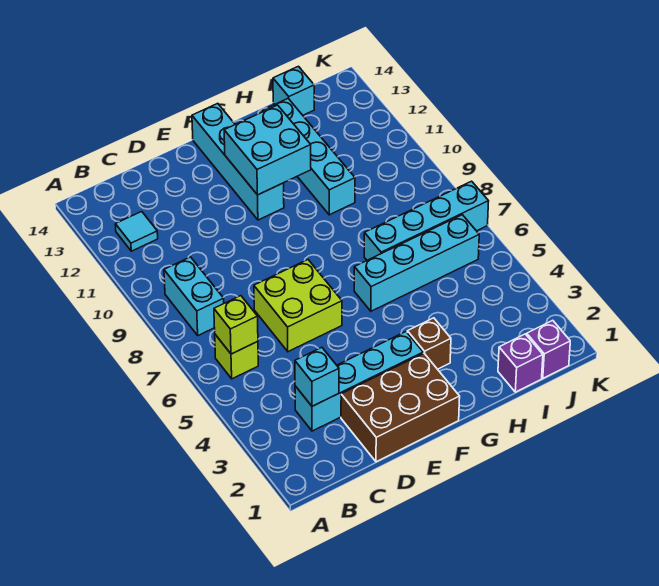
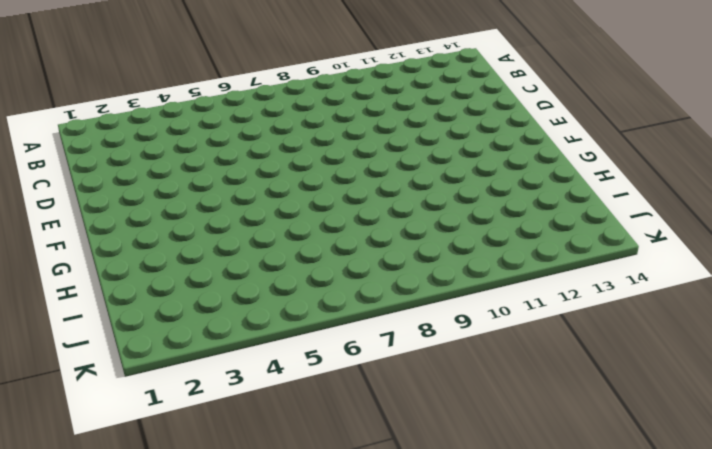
none -> lime 1x1 brick [215,335,258,379]
none -> cyan 1x2 brick [164,257,224,335]
none -> cyan 1x1 tile [115,211,158,251]

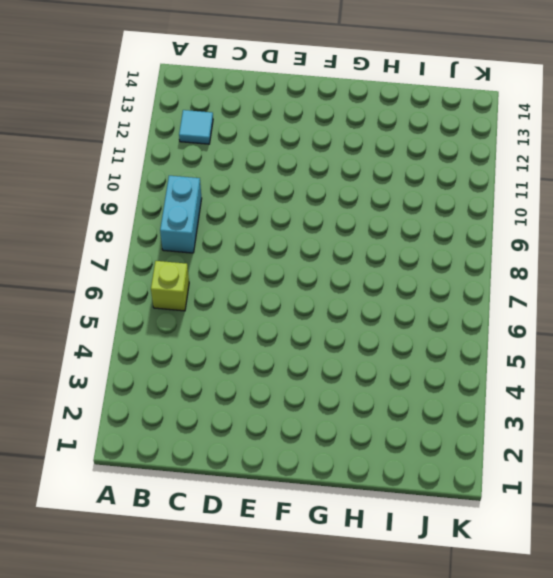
none -> cyan 1x4 brick [295,332,423,431]
none -> brown 2x3 brick [341,353,460,462]
none -> lime 2x2 brick [254,260,342,352]

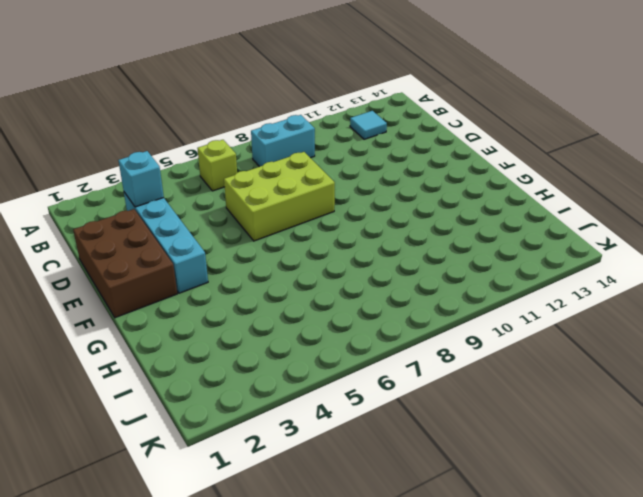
lime 2x3 brick [224,152,335,241] -> lime 2x2 brick [254,260,342,352]
none -> cyan 1x4 brick [192,103,284,220]
none -> brown 1x1 brick [407,318,451,369]
none -> cyan 1x4 brick [354,215,479,311]

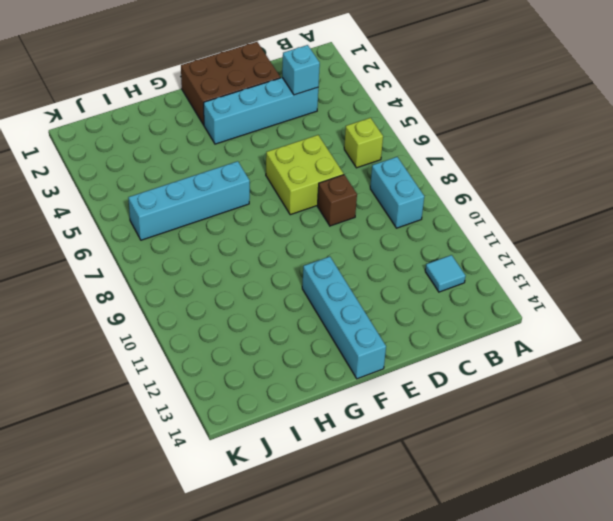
brown 1x1 brick [317,175,357,226] -> brown 1x1 brick moved to [407,318,451,369]
none -> cyan 1x4 brick [364,181,489,260]
none -> cyan 1x4 brick [263,99,355,215]
none -> purple 1x1 brick [498,334,543,392]

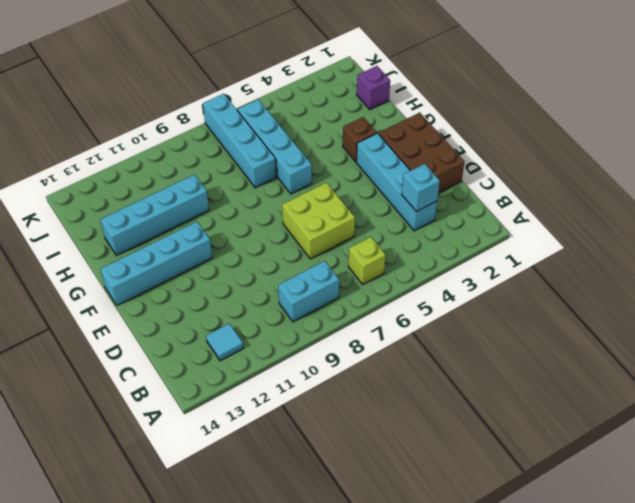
none -> cyan 1x1 brick [273,66,314,115]
none -> purple 1x1 brick [527,320,570,378]
none -> lime 1x1 brick [214,296,258,354]

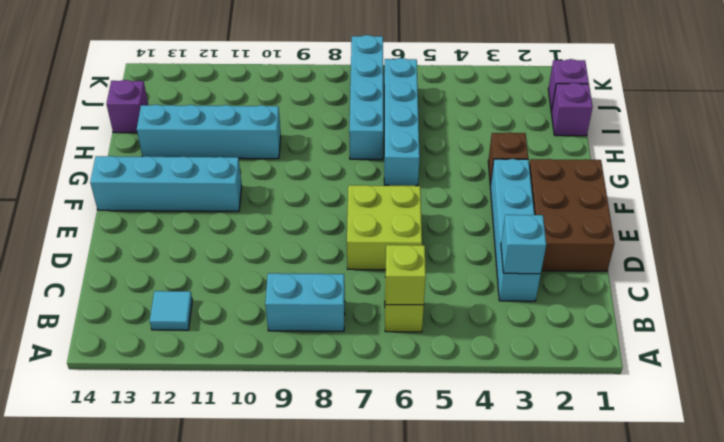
purple 1x1 brick [106,80,148,133] -> cyan 1x1 brick [273,66,314,115]
none -> cyan 2x2 brick [224,105,311,195]

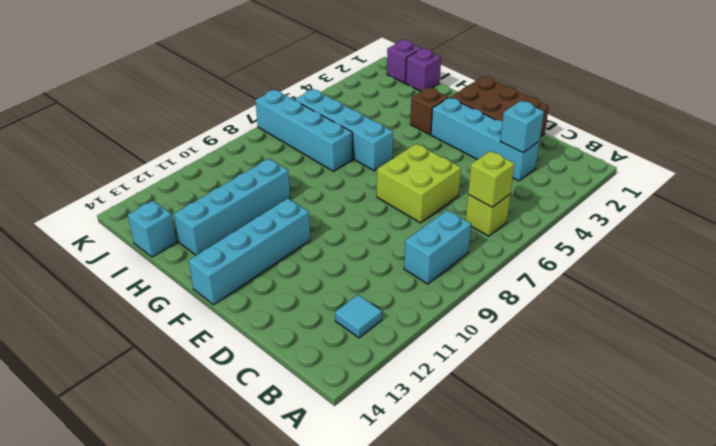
none -> cyan 2x2 brick [224,105,311,195]

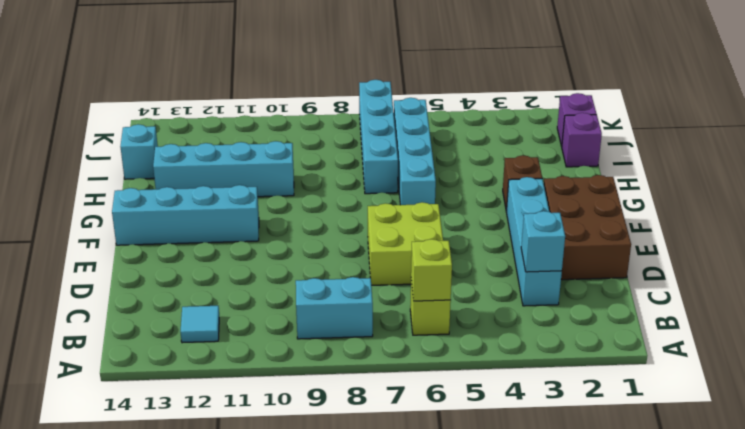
none -> cyan 2x2 brick [224,105,311,195]

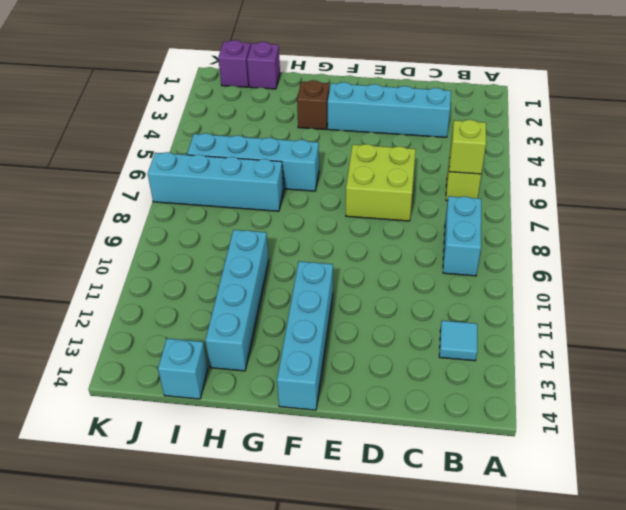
none -> brown 2x3 brick [341,353,460,462]
none -> cyan 1x1 brick [295,347,339,406]
none -> cyan 2x2 brick [224,105,311,195]

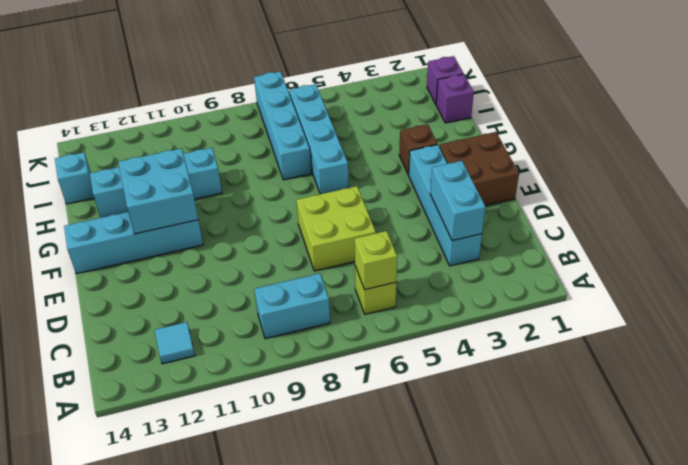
cyan 1x2 brick [430,161,486,241] -> cyan 1x1 brick [295,347,339,406]
brown 2x2 brick [439,132,519,206] -> brown 2x3 brick [341,353,460,462]

